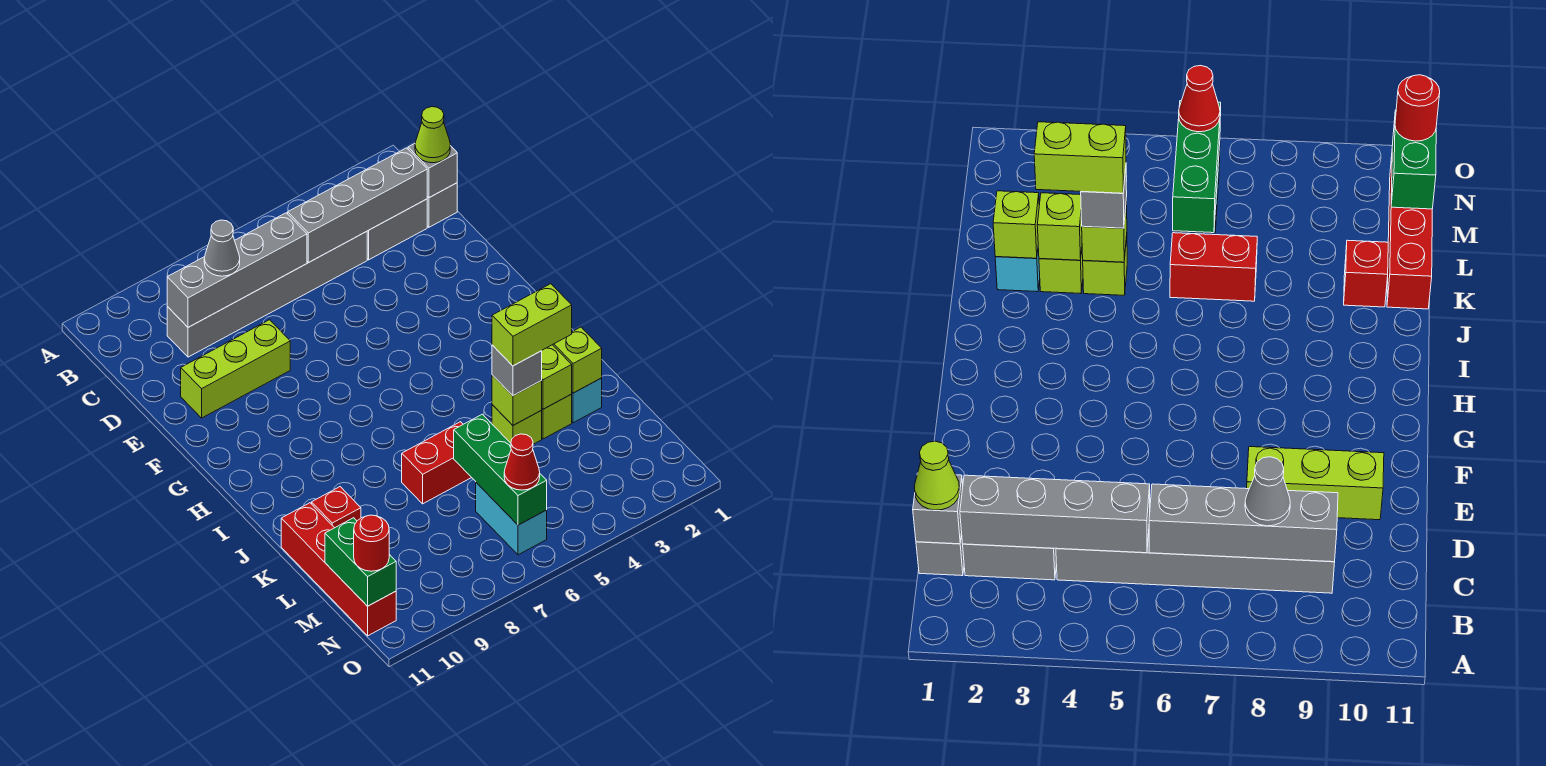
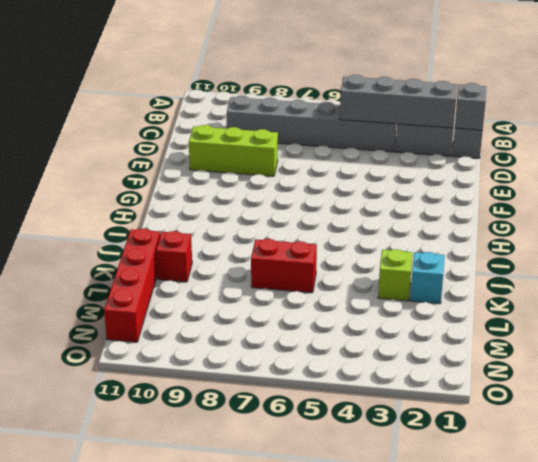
none -> lime 1x1 brick [492,405,542,444]
none -> cyan 1x2 brick [476,483,547,555]
none -> grey 1x4 brick [167,213,307,327]

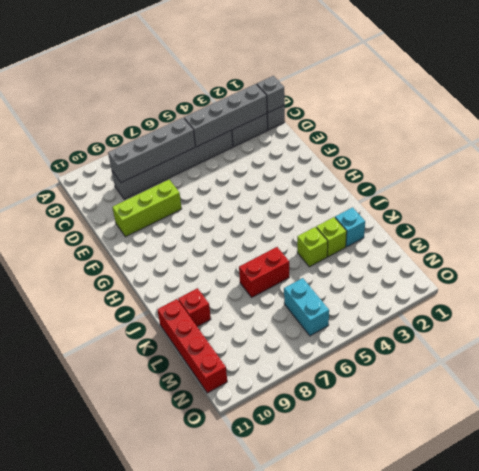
none -> lime 1x1 brick [553,327,602,393]
none -> lime 1x1 brick [541,345,572,409]
none -> lime 1x1 brick [492,375,542,425]

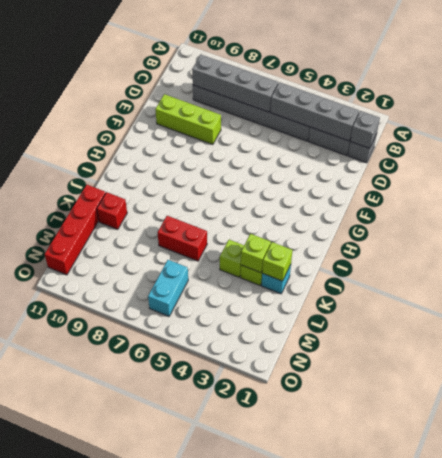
none -> lime 1x1 brick [492,375,542,425]
none -> green 1x3 brick [454,414,547,525]
none -> green 1x2 brick [325,518,396,606]

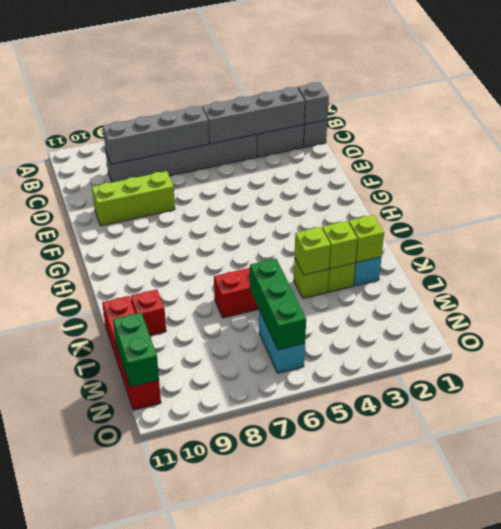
none -> lime 1x1 cone [415,107,450,163]
none -> grey 1x1 cone [204,220,240,276]
none -> grey 1x1 brick [492,345,542,396]

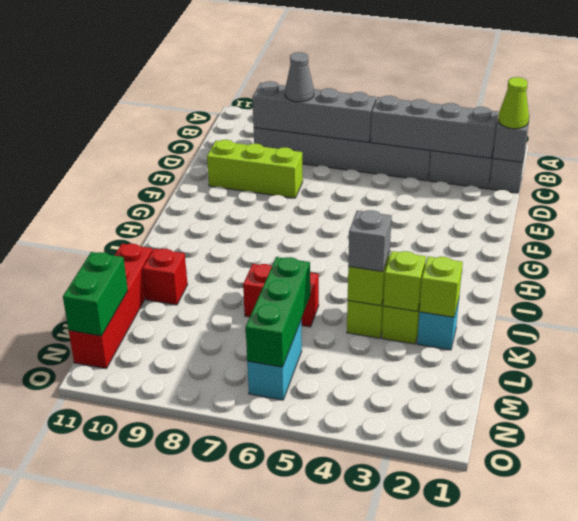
none -> red 1x1 cone [504,434,540,490]
none -> red 1x1 round brick [354,515,389,571]
none -> lime 1x2 brick [492,284,572,366]

